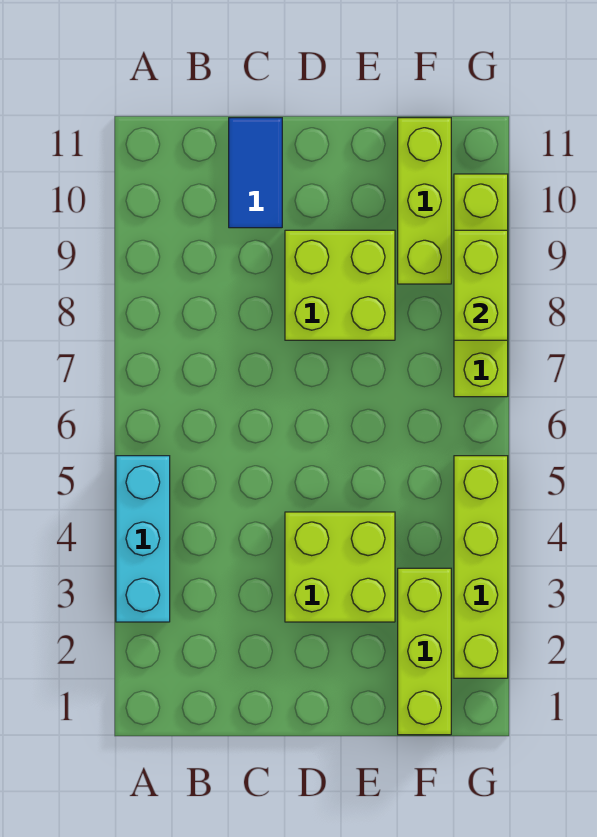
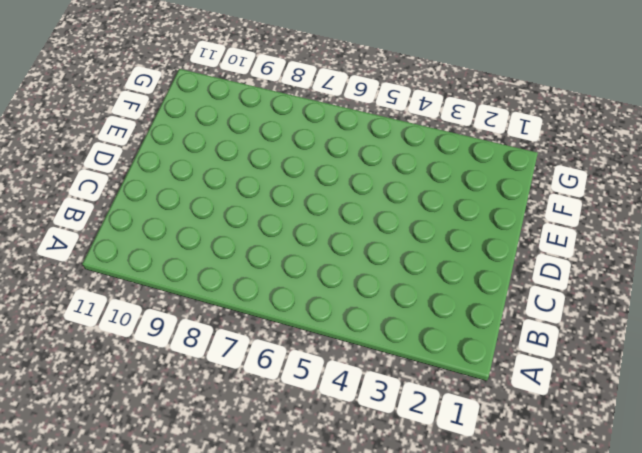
none -> cyan 1x3 brick [116,456,170,622]
none -> blue 1x2 tile [229,118,282,228]

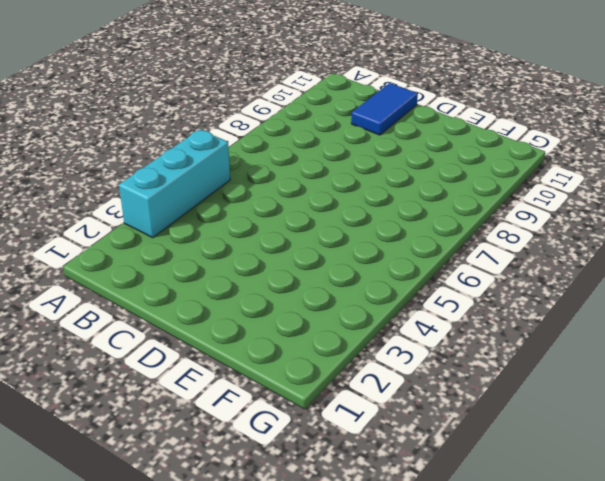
none -> lime 2x2 brick [285,512,395,622]
none -> lime 2x2 brick [285,230,395,340]

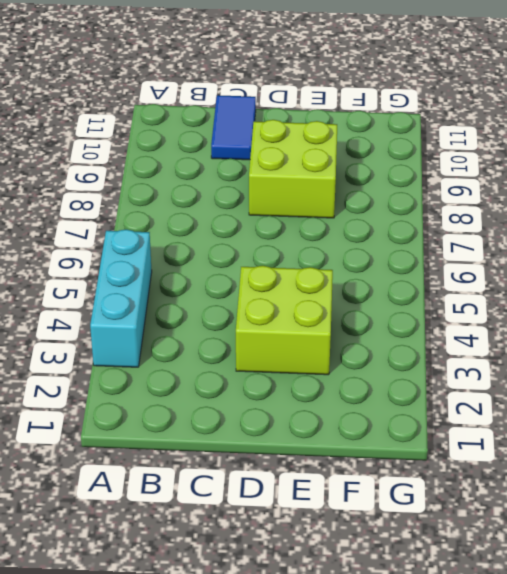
none -> lime 1x3 brick [398,568,451,735]
none -> lime 1x3 brick [398,118,451,284]

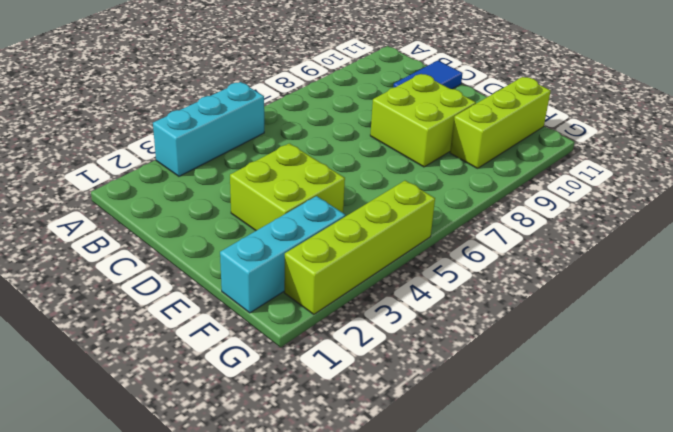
cyan 1x3 brick [220,196,345,313] -> lime 1x3 brick [398,568,451,735]
none -> lime 1x4 brick [454,174,508,397]
none -> lime 1x2 brick [454,230,508,340]

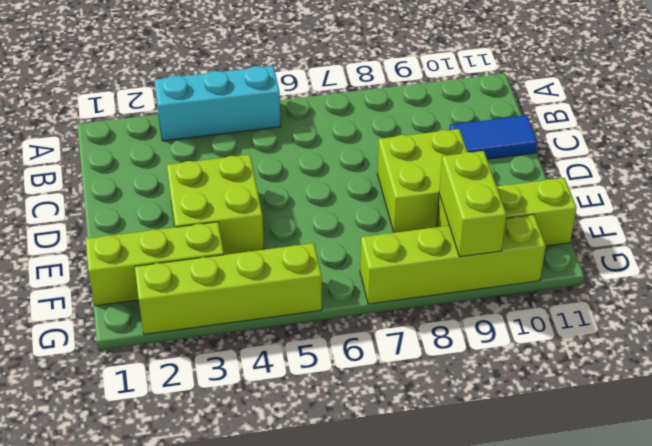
lime 1x2 brick [439,151,506,257] -> lime 1x2 brick turned to [454,230,508,340]

